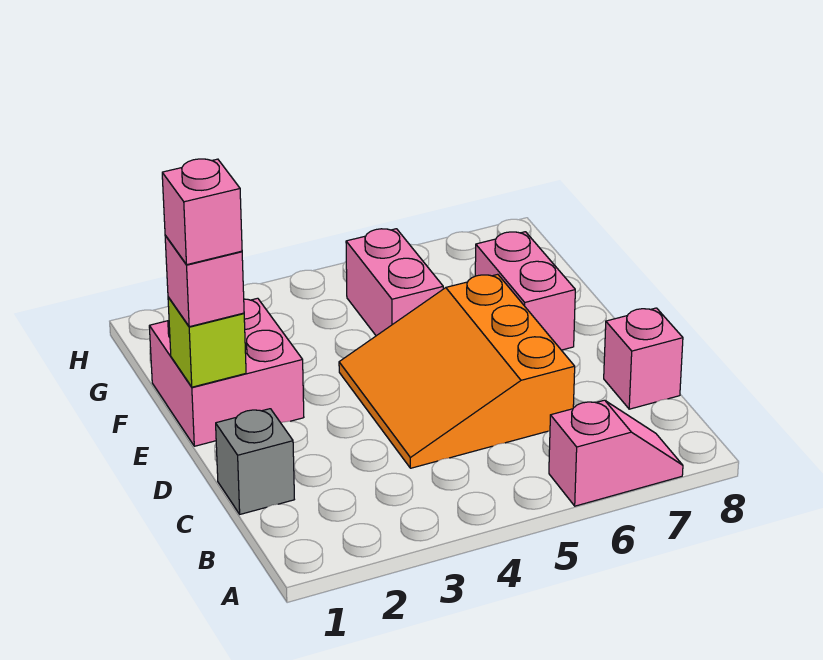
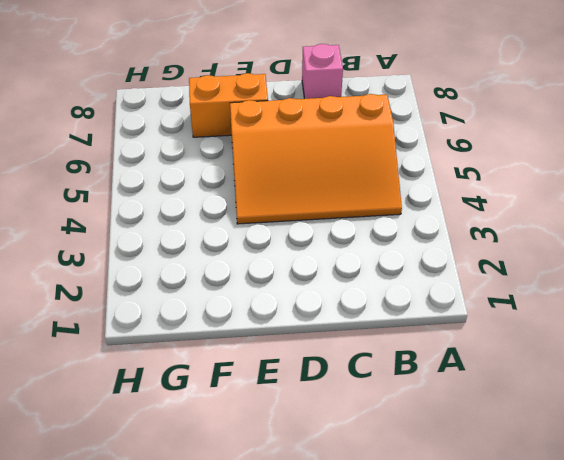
orange 3x4 slope [230,94,402,224] -> orange 3x3 slope [339,274,575,468]
orange 1x2 brick [189,73,268,137] -> pink 1x2 brick [475,232,575,350]
none -> pink 1x2 slope [549,400,683,506]
none -> grey 1x1 brick [216,409,294,514]

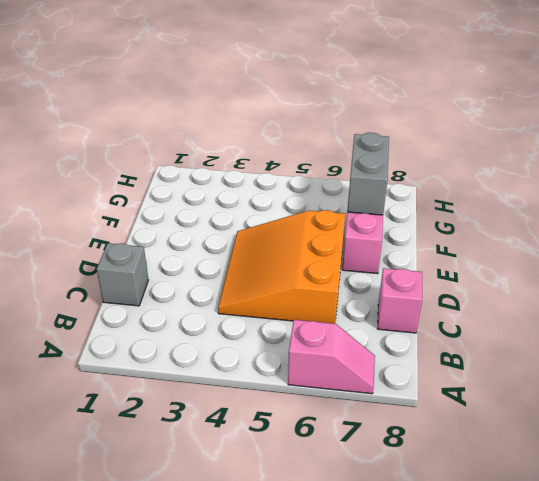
grey 1x2 brick [347,133,389,215] -> none
none -> pink 2x2 brick [149,298,304,446]
none -> pink 1x2 brick [346,229,443,336]

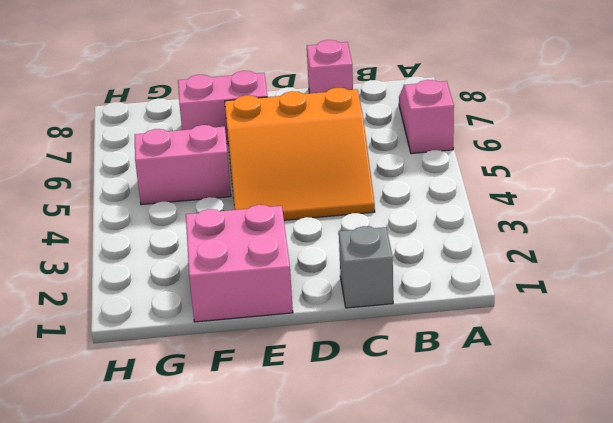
none -> lime 1x1 brick [168,297,246,387]
none -> pink 1x1 brick [165,236,244,327]

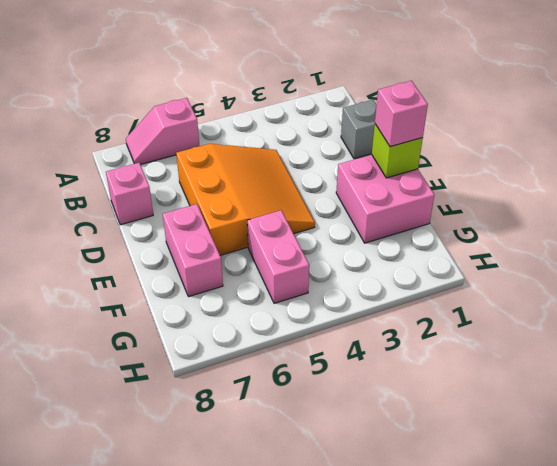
none -> pink 1x1 brick [162,159,242,265]

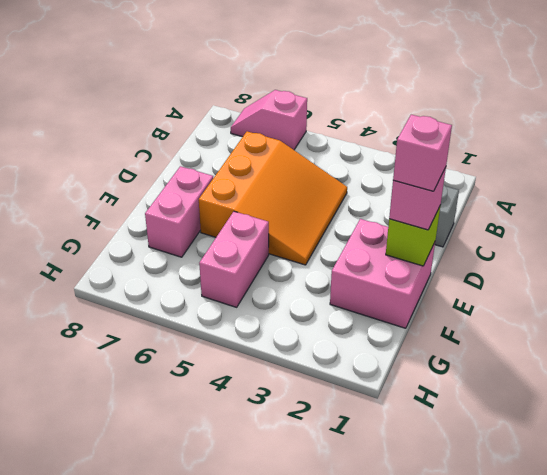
none -> pink 1x1 brick [604,308,683,409]

